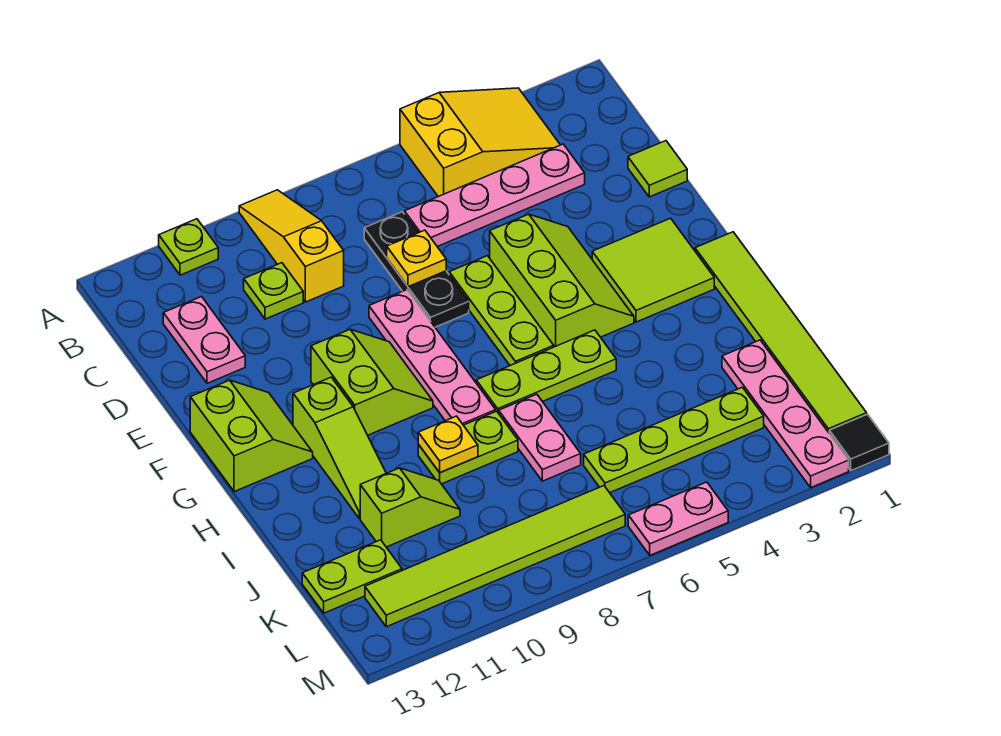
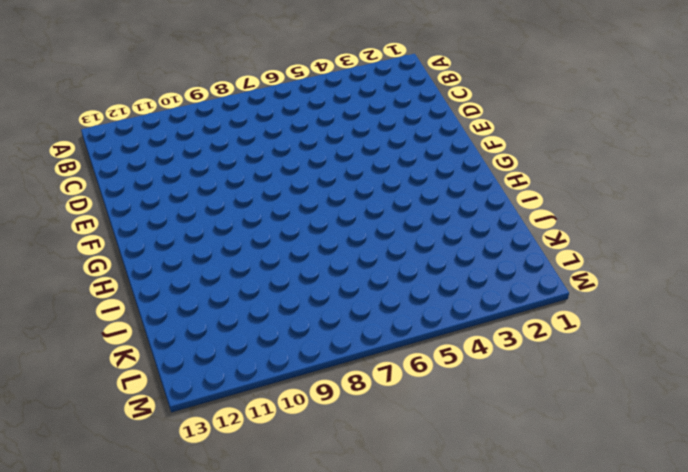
none -> yellow 2x3 slope [400,88,560,197]
none -> yellow 1x3 slope [239,190,344,302]
none -> lime 1x1 plate [159,219,218,275]

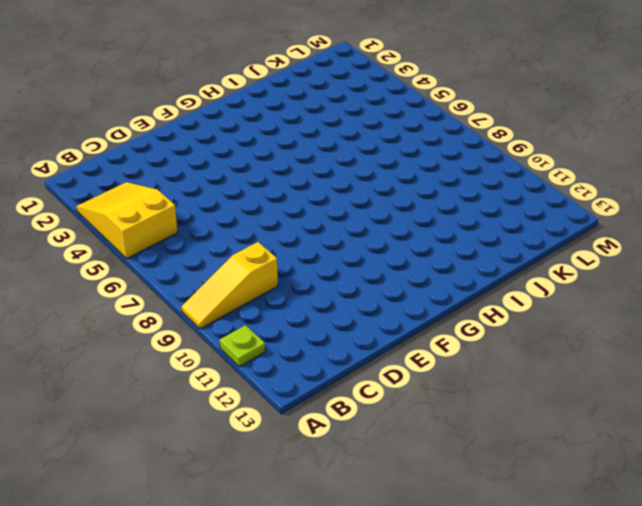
none -> pink 1x4 plate [405,144,585,247]
none -> black 1x3 plate [364,212,469,327]
none -> lime 1x1 plate [244,263,303,319]

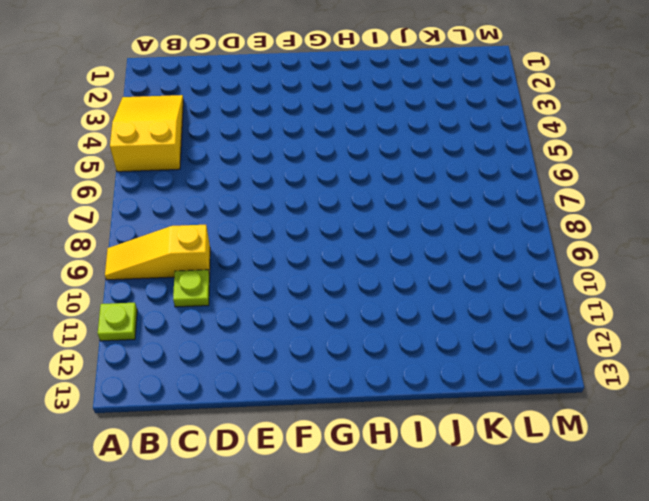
none -> pink 1x4 plate [405,144,585,247]
none -> black 1x3 plate [364,212,469,327]
none -> pink 1x2 plate [163,297,245,383]

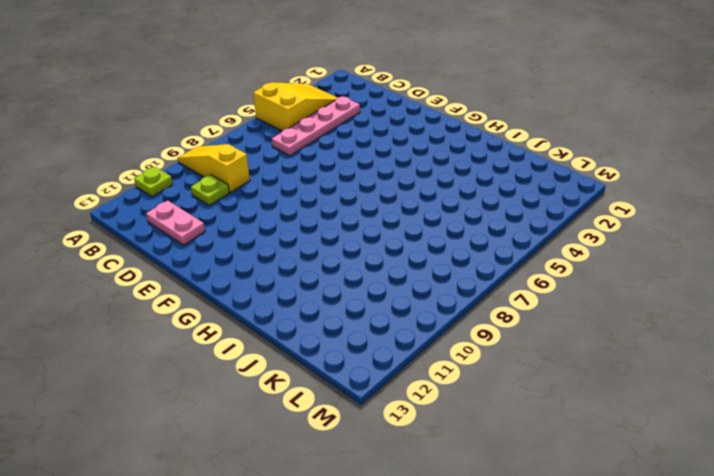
none -> black 1x3 plate [364,212,469,327]
none -> lime 1x1 tile [628,141,687,197]
none -> lime 2x3 slope [490,214,634,347]

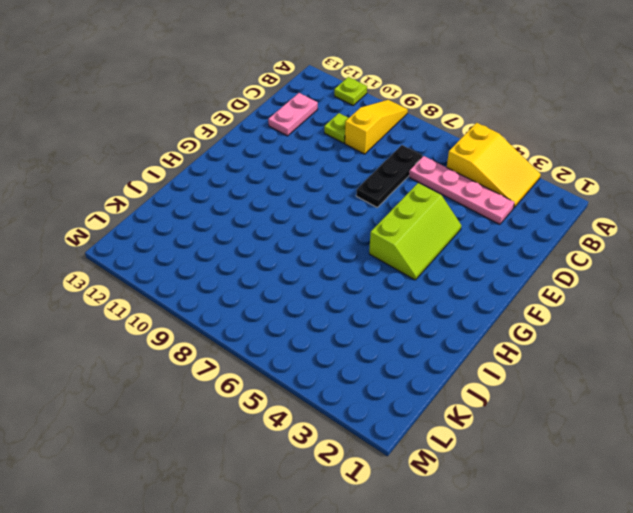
none -> lime 1x1 tile [628,141,687,197]
none -> lime 1x3 plate [449,256,554,365]
none -> pink 1x4 plate [369,290,496,425]

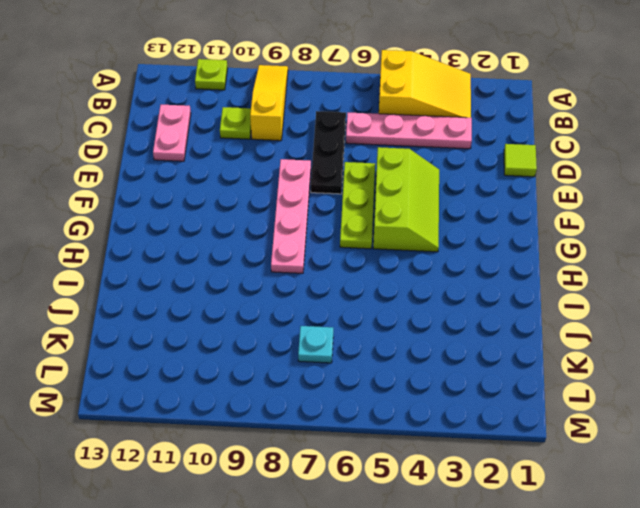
cyan 1x1 plate [298,326,333,363] -> none
none -> lime 2x2 tile [592,218,714,322]
none -> lime 2x2 slope [311,330,433,435]
none -> lime 2x2 slope [190,380,313,492]

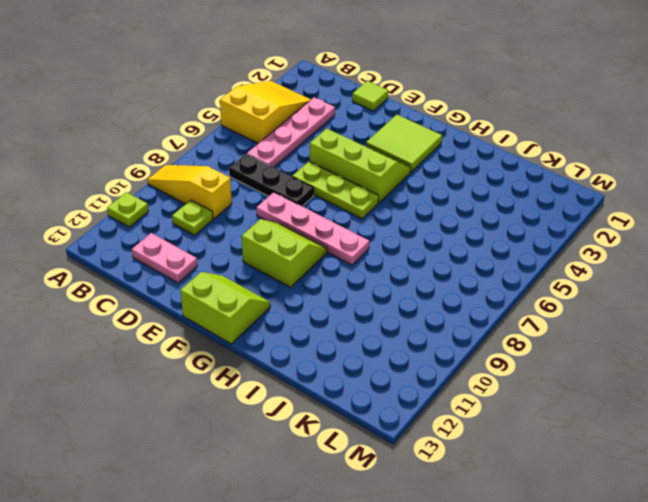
none -> lime 1x6 tile [695,232,867,432]
none -> lime 1x3 slope [293,377,386,518]
none -> lime 1x3 plate [476,330,616,413]

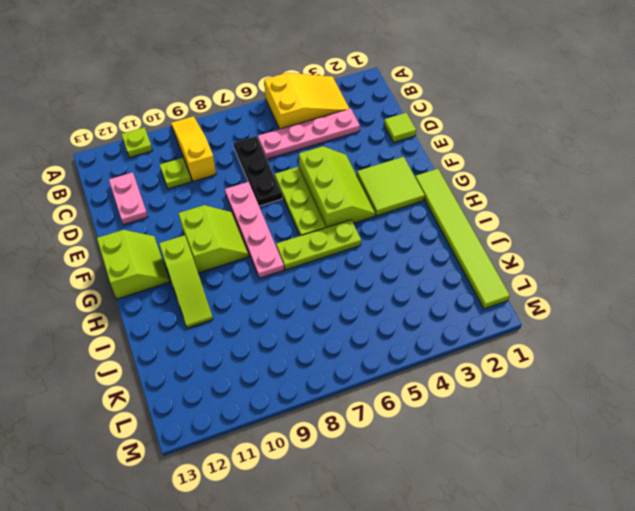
none -> pink 1x2 plate [499,394,581,481]
none -> lime 1x2 plate [418,411,518,484]
none -> pink 1x4 plate [722,340,849,487]

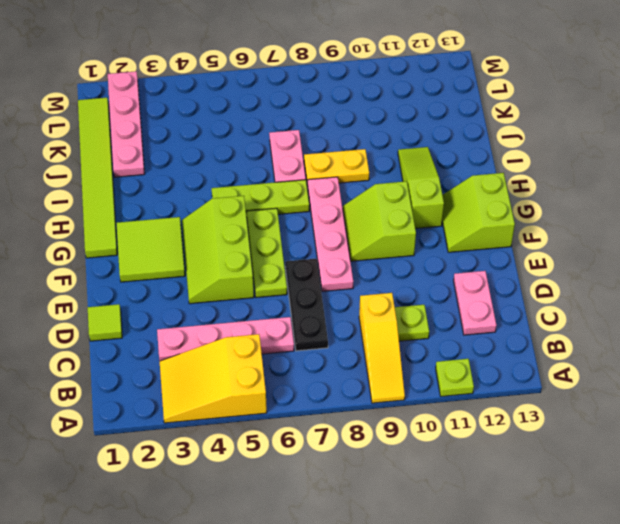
yellow 1x2 plate [304,149,369,186] -> lime 1x2 plate [418,411,518,484]
none -> lime 1x2 slope [360,468,460,547]
none -> lime 1x4 plate [584,387,764,493]
none -> lime 1x2 plate [302,540,402,613]

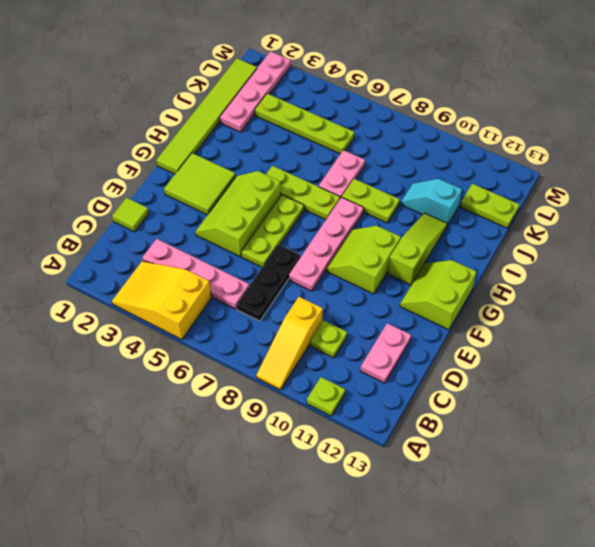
cyan 1x2 slope [401,179,462,225] -> lime 1x2 slope [360,468,460,547]
none -> lime 1x6 tile [365,486,625,627]
none -> black 1x1 tile [829,414,889,471]
none -> pink 1x2 plate [628,482,728,555]

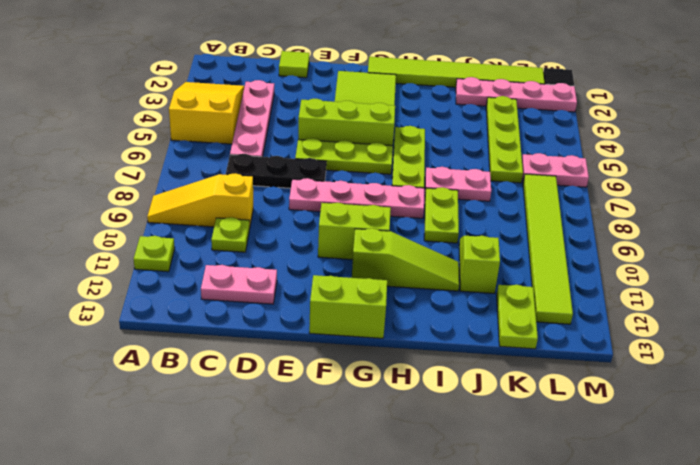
pink 1x2 plate [522,153,589,187] -> pink 1x2 plate turned to [628,482,728,555]
none -> yellow 1x1 plate [387,230,446,287]
none -> yellow 1x1 plate [418,416,478,473]

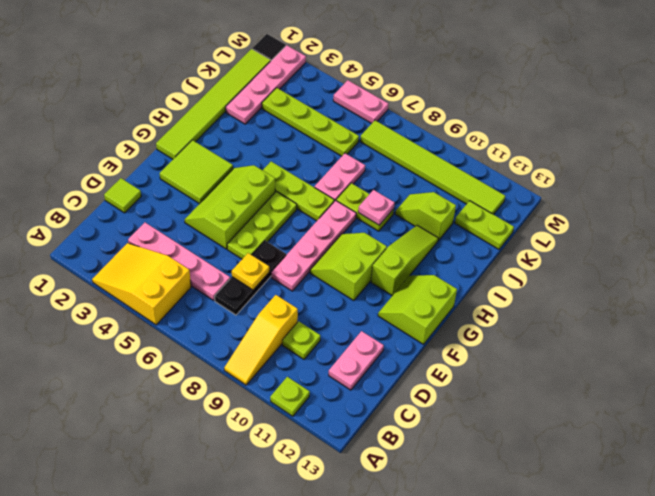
pink 1x1 plate [358,190,395,225] -> yellow 1x1 plate [418,416,478,473]

